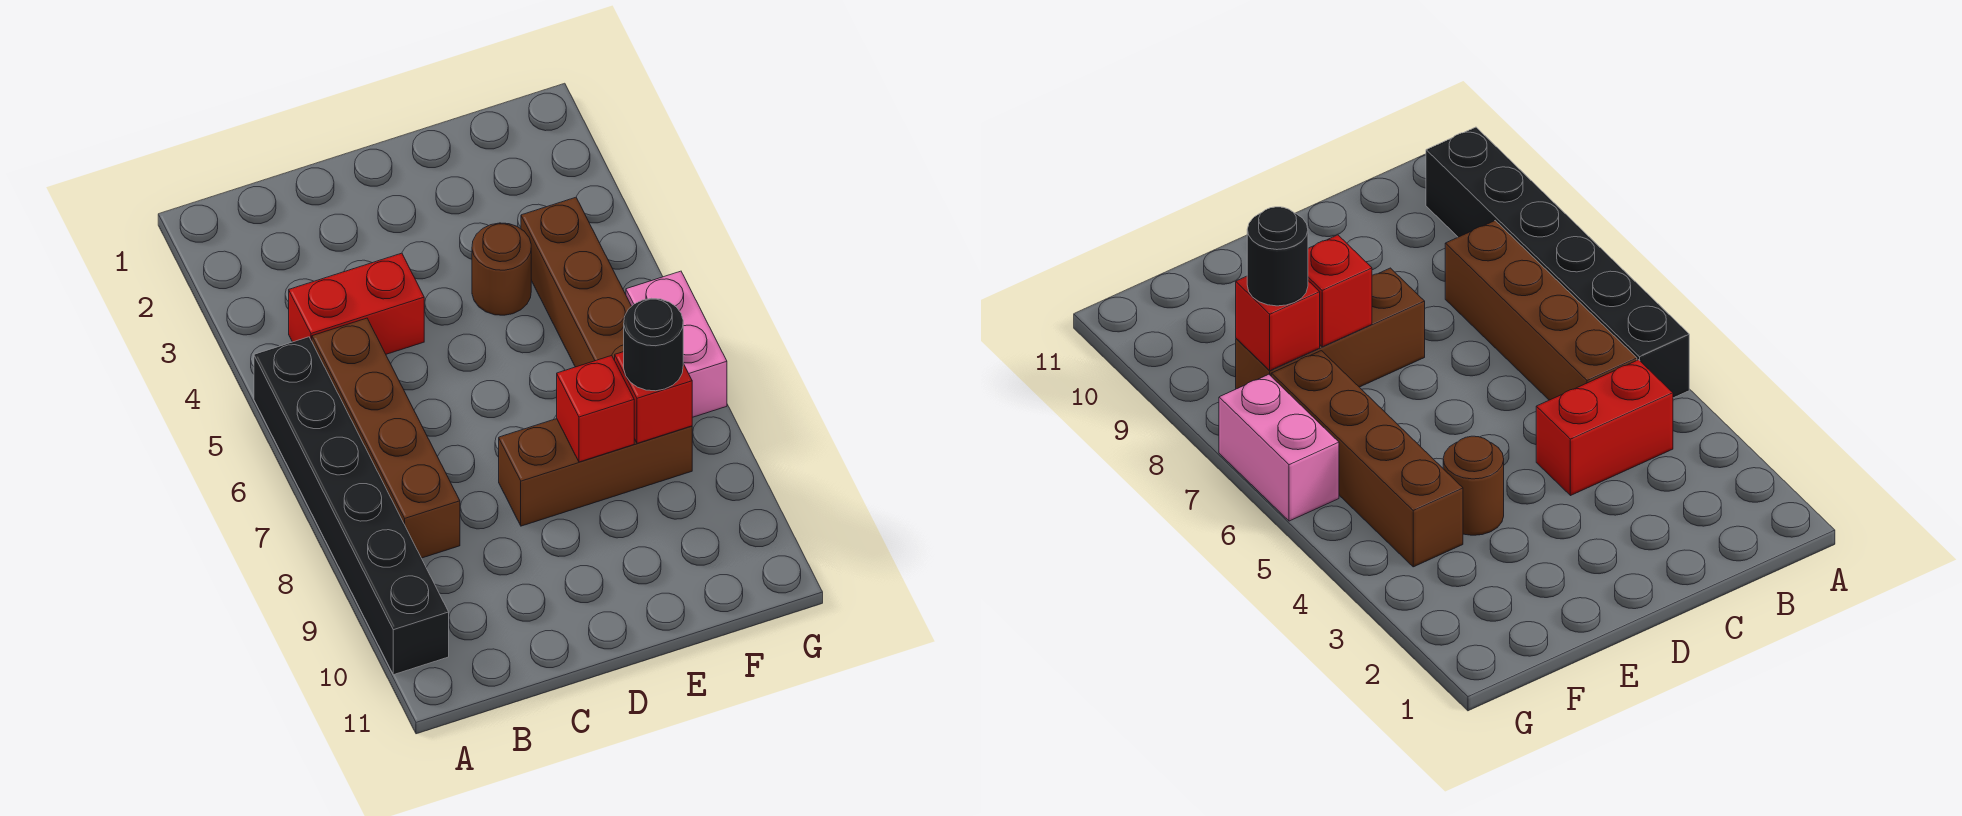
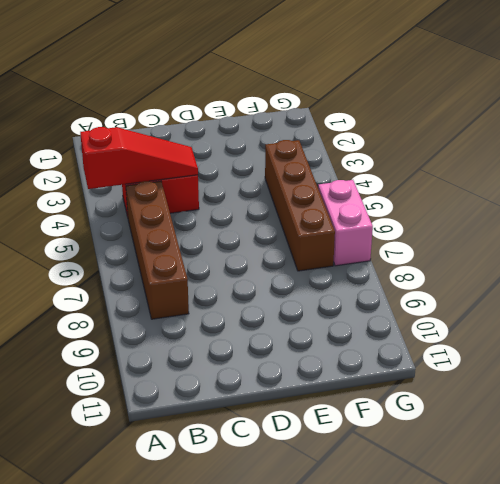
red 1x3 slope [80,127,198,189] -> none
none -> black 1x6 brick [254,337,449,675]
none -> brown 1x3 brick [499,419,692,526]

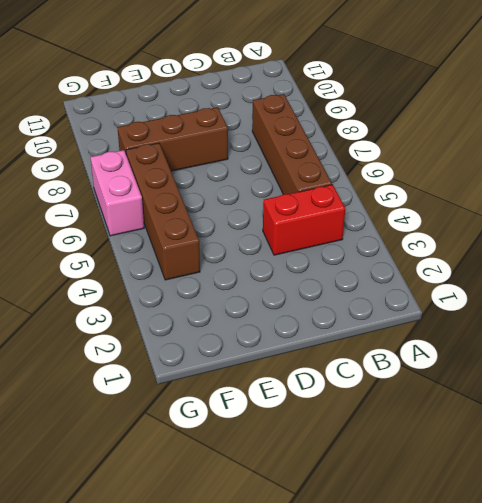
none -> black 1x6 brick [254,337,449,675]
none -> brown 1x1 round brick [472,223,531,315]

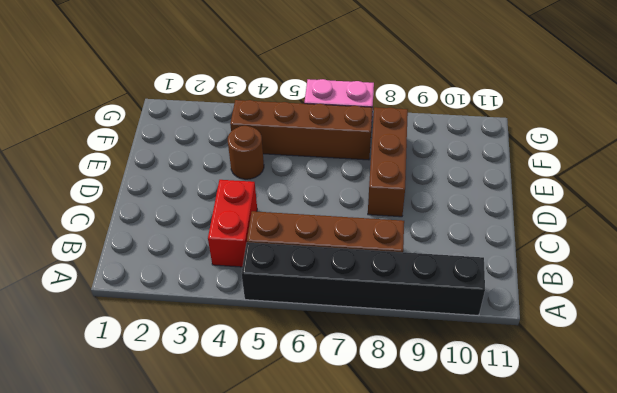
none -> red 1x1 brick [557,356,634,462]
none -> red 1x1 brick [615,352,692,443]

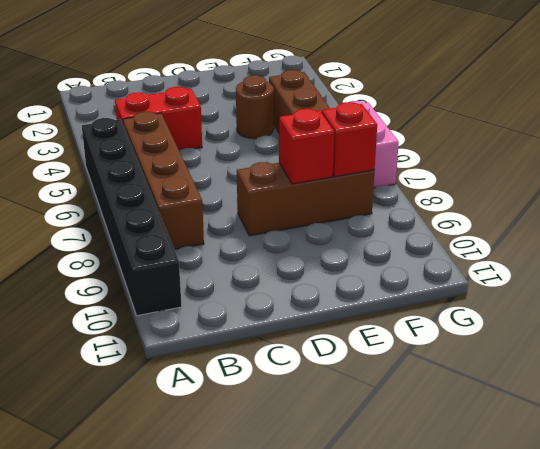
none -> black 1x1 round brick [624,298,683,391]

